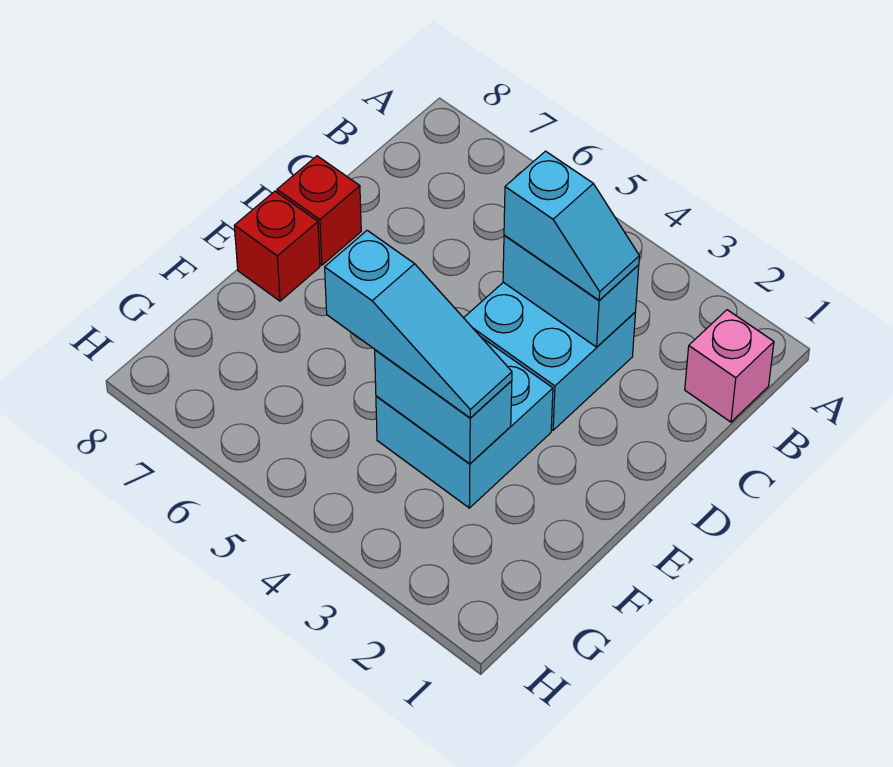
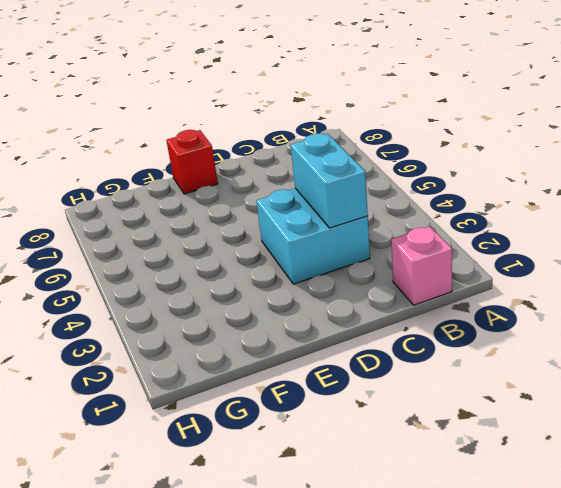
none -> red 1x1 brick [277,156,361,265]
none -> cyan 2x2 brick [376,337,553,508]

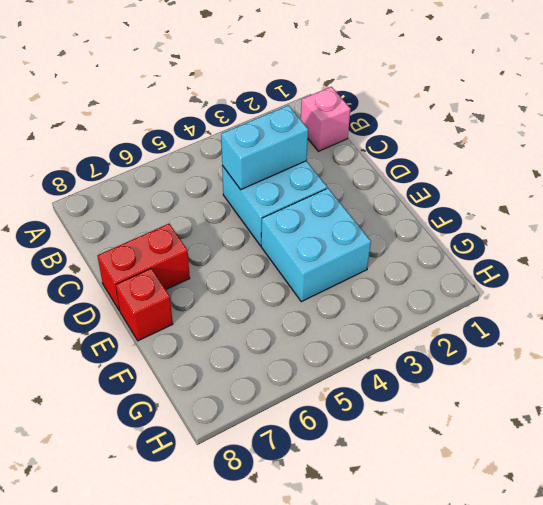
red 1x2 brick [97,224,190,311] -> red 1x1 brick [277,156,361,265]
none -> cyan 1x2 brick [375,350,512,464]
none -> cyan 1x2 slope [504,151,639,300]

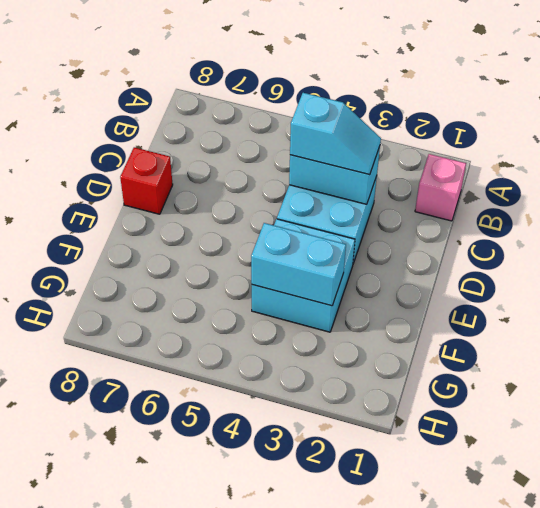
none -> red 1x1 brick [234,191,320,301]
none -> cyan 1x3 slope [325,230,512,418]

